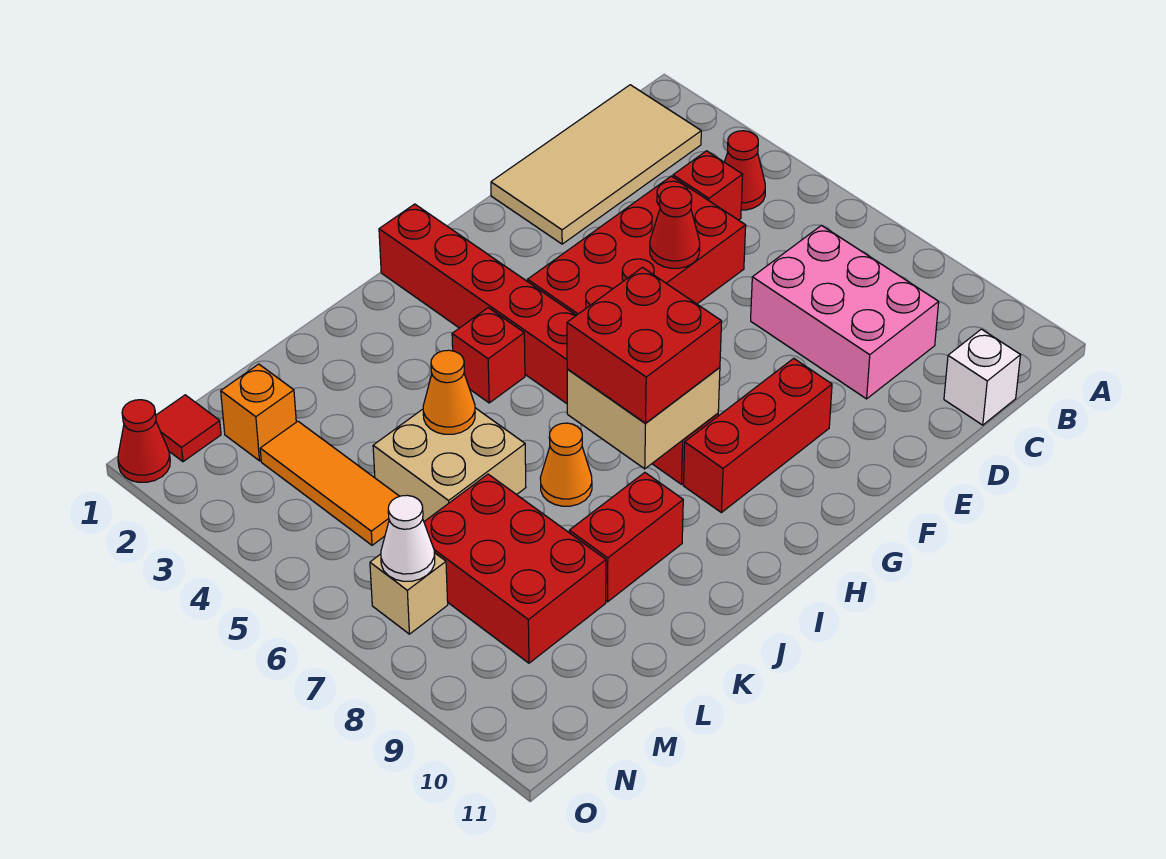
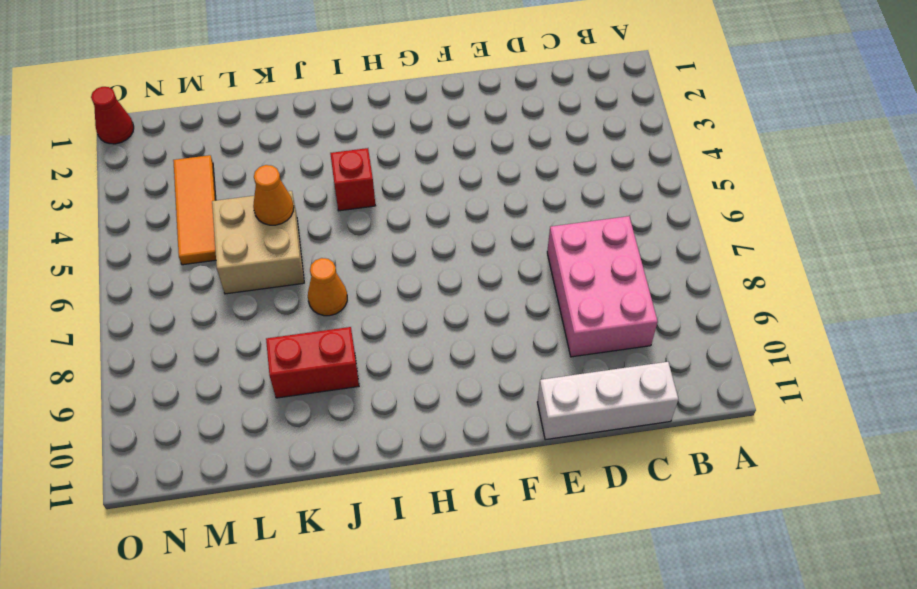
white 1x3 brick [537,362,678,440] -> white 1x1 brick [944,329,1020,425]
none -> tan 2x4 tile [491,85,701,244]
none -> red 1x1 cone [725,131,765,210]
none -> red 1x1 brick [673,151,743,220]

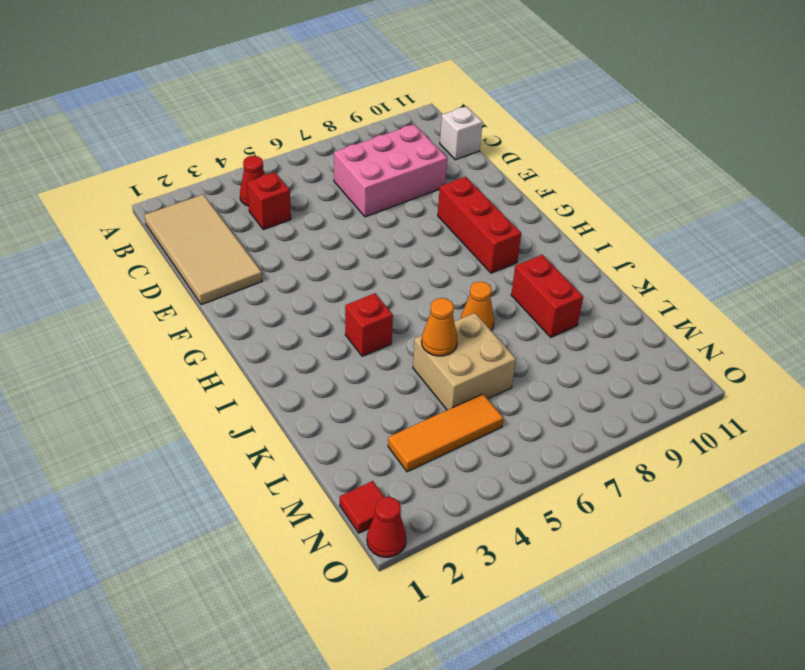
none -> red 2x4 brick [528,176,746,315]
none -> red 1x8 brick [379,204,718,484]
none -> red 2x3 brick [424,474,606,663]

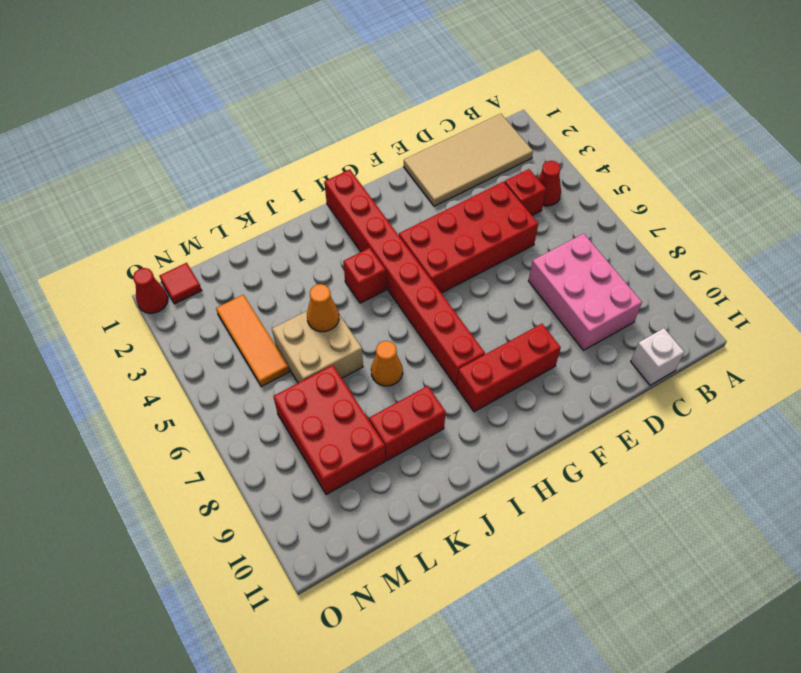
none -> orange 1x1 brick [221,364,296,461]
none -> tan 1x1 brick [370,553,448,634]
none -> red 1x1 cone [650,187,700,268]

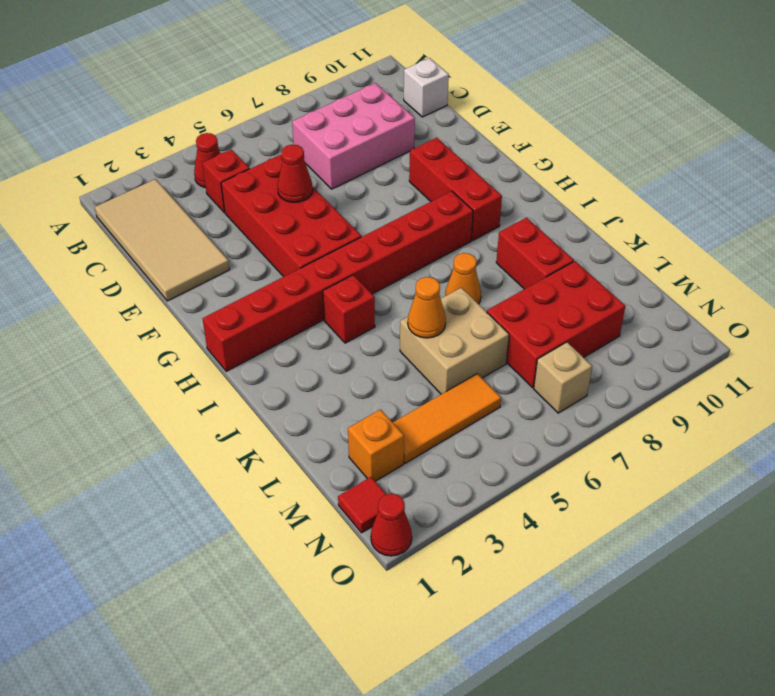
none -> tan 2x2 brick [567,367,720,469]
none -> white 1x1 cone [381,495,435,581]
none -> red 2x2 brick [567,268,722,423]

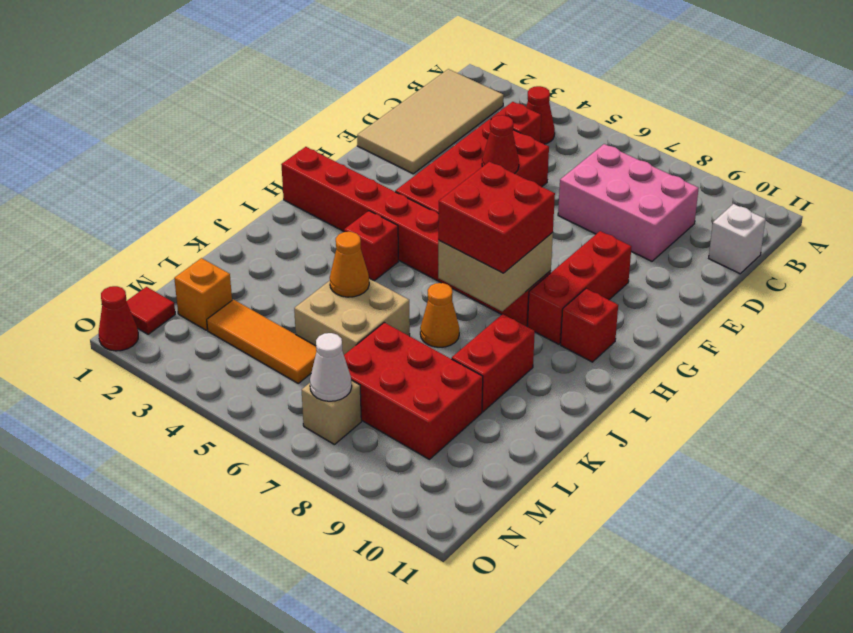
red 1x1 brick [561,289,618,362] -> none

